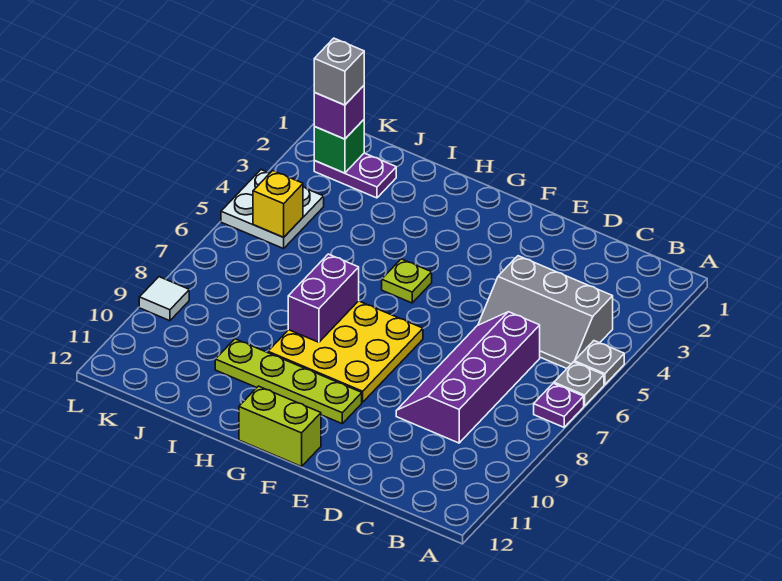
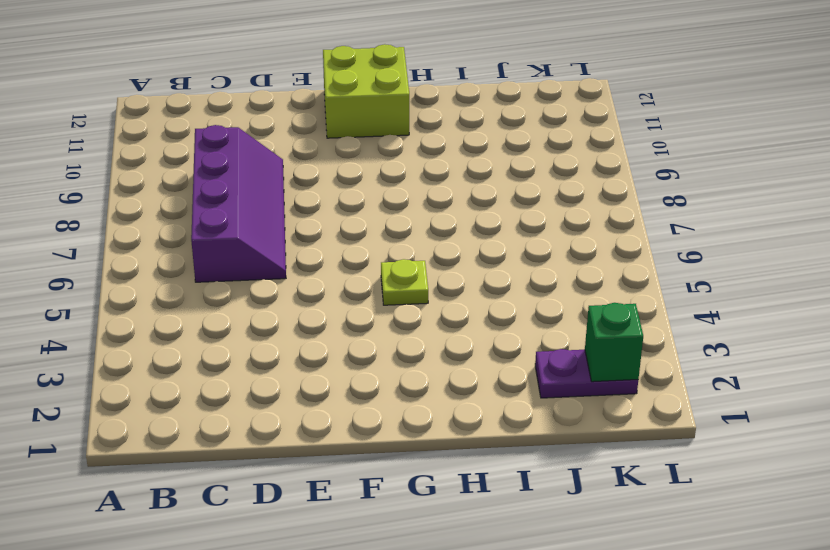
lime 2x2 brick [323,44,409,138] -> lime 1x2 brick [239,386,321,467]
none -> grey 1x1 plate [574,341,624,385]
none -> grey 1x1 plate [554,362,604,406]
none -> purple 1x1 plate [534,383,584,427]

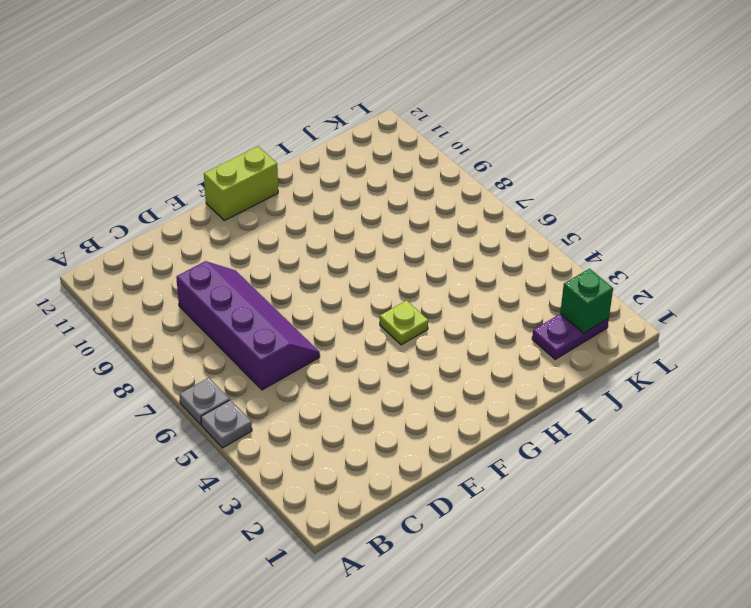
none -> purple 1x1 plate [534,383,584,427]
none -> grey 2x3 slope [478,256,613,368]
none -> yellow 3x3 plate [268,301,423,402]

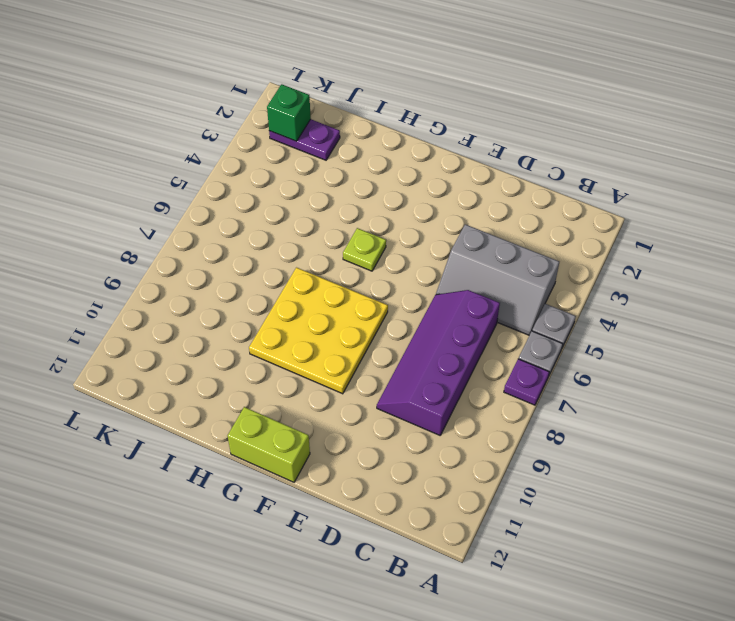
none -> lime 1x4 plate [215,339,362,423]
none -> white 2x2 plate [221,170,324,249]
none -> white 1x1 tile [139,277,189,321]

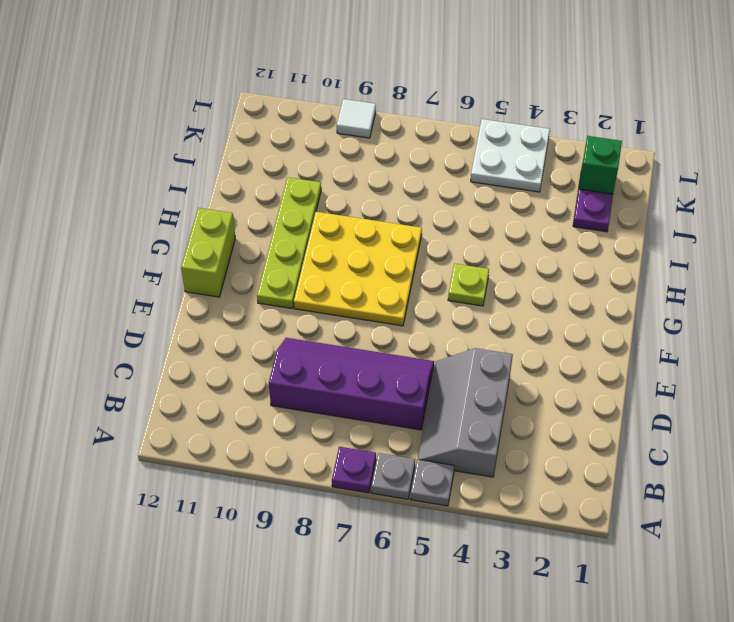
none -> purple 1x2 brick [288,254,359,342]
none -> yellow 1x1 brick [253,171,303,237]
none -> purple 1x1 brick [314,86,364,139]

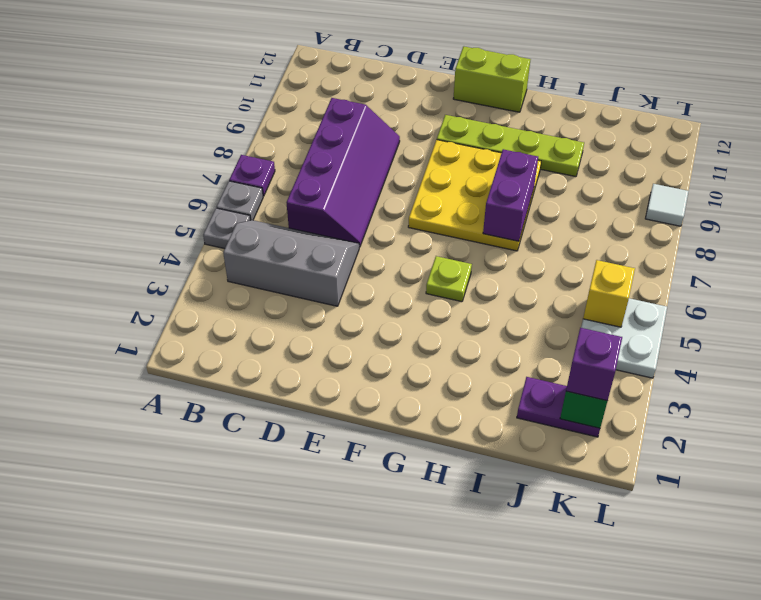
none -> grey 1x1 brick [314,38,364,105]

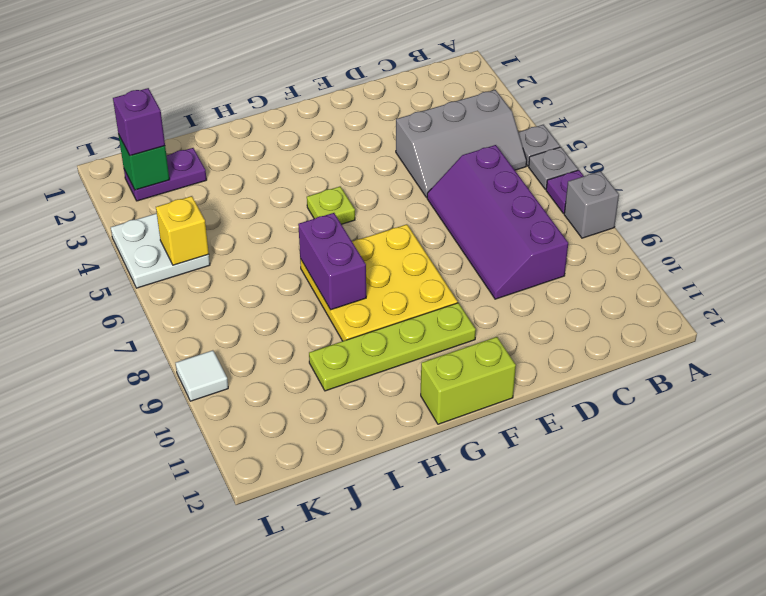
grey 1x1 brick [564,171,619,238] -> grey 1x1 brick moved to [314,38,364,105]

